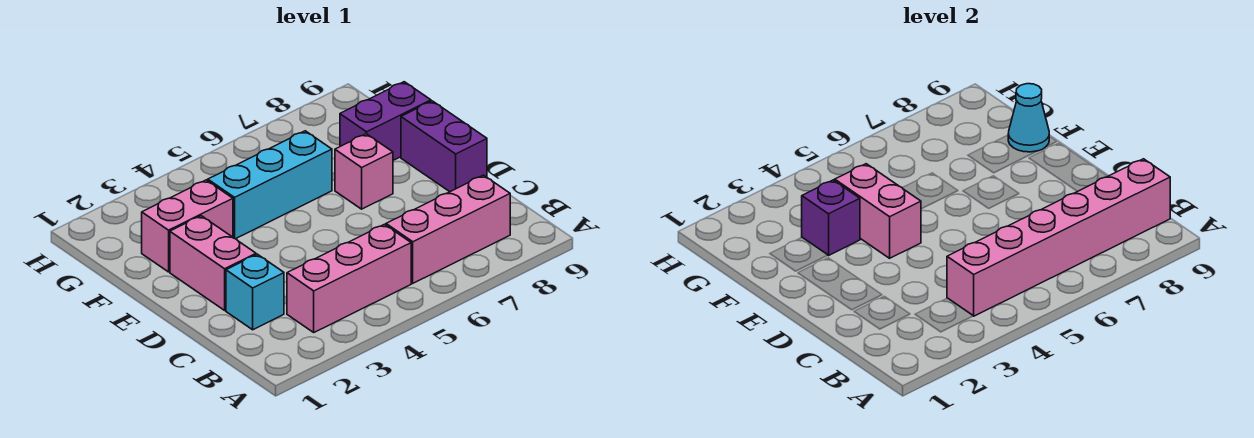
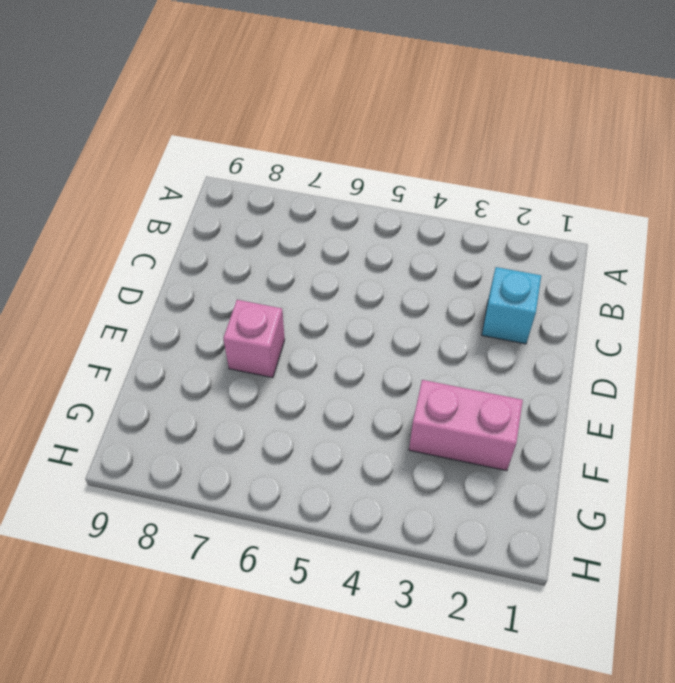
none -> pink 1x3 brick [287,224,411,332]
none -> pink 1x3 brick [386,175,510,283]
none -> pink 1x2 brick [170,216,256,310]

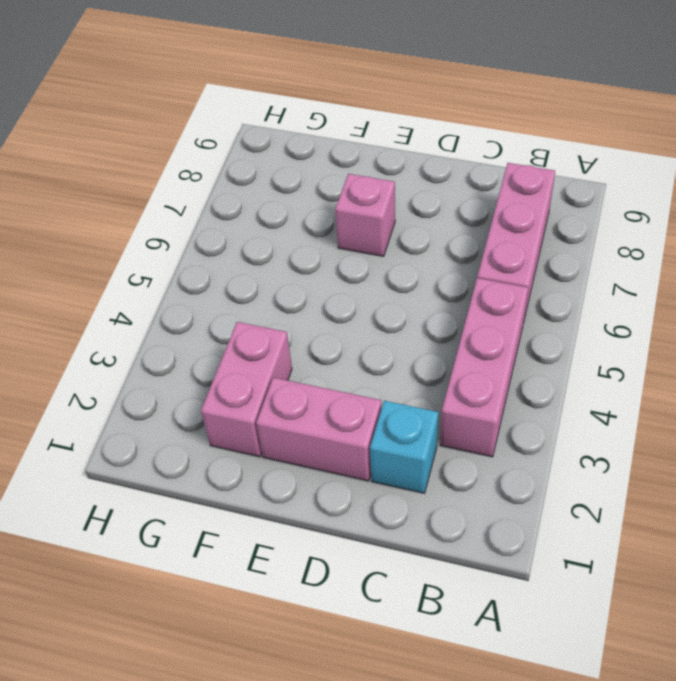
none -> purple 1x2 brick [401,101,487,192]
none -> cyan 1x3 brick [208,131,332,239]
none -> purple 1x2 brick [340,82,431,160]

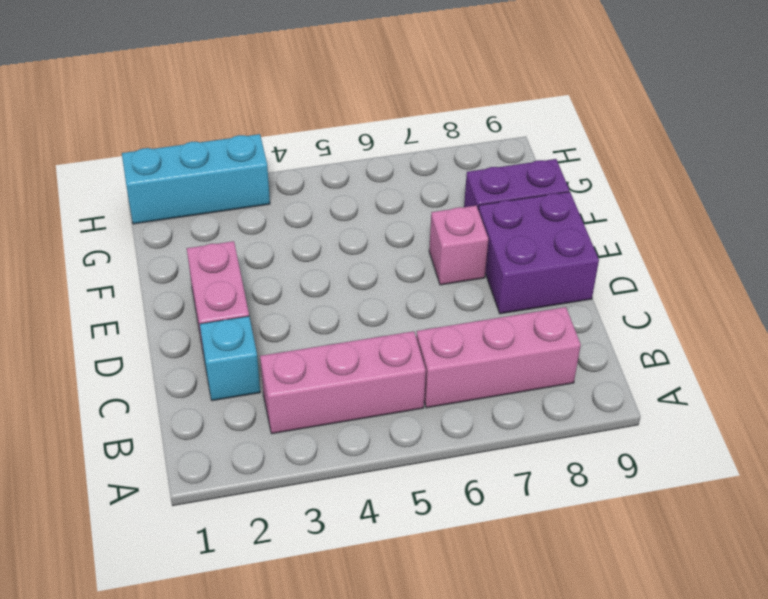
purple 2x2 brick [478,192,599,314] -> purple 1x2 brick [401,101,487,192]
cyan 1x3 brick [122,134,270,224] -> cyan 1x3 brick moved to [208,131,332,239]
none -> pink 1x2 brick [142,180,233,272]
none -> pink 1x6 brick [947,159,1170,316]
none -> pink 1x2 brick [835,164,921,258]

